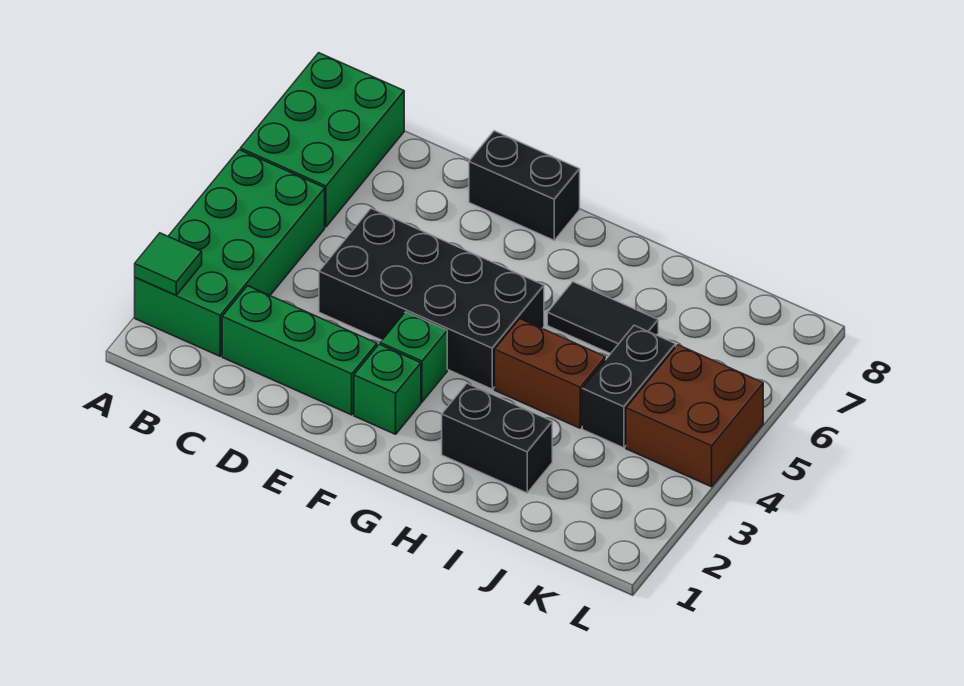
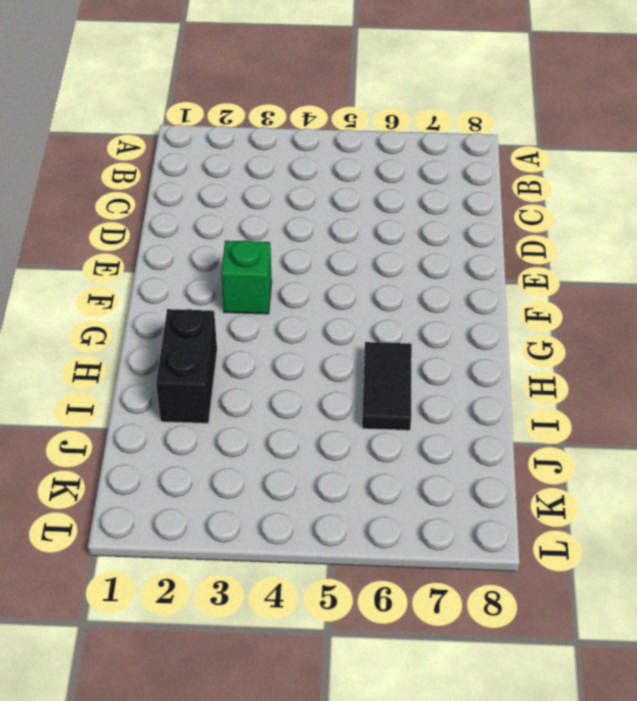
none -> green 2x4 brick [135,150,325,356]
none -> green 2x3 brick [240,53,404,227]
none -> green 1x3 brick [222,286,377,415]

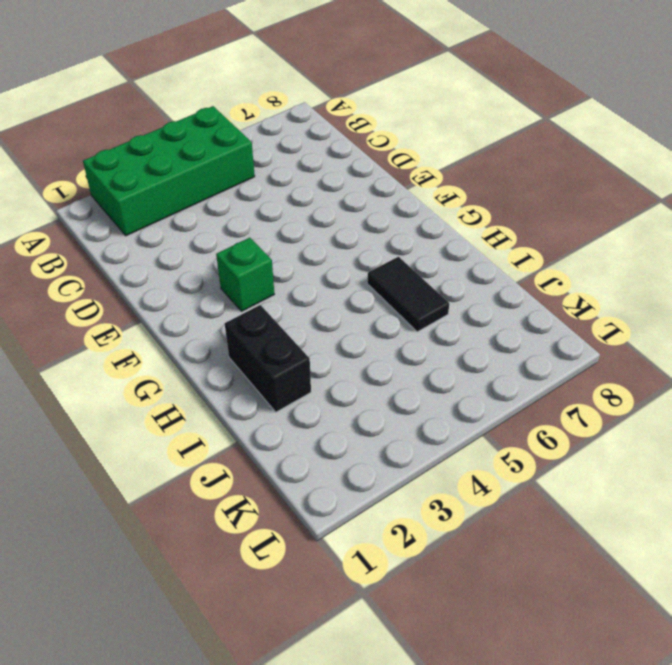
none -> green 2x3 brick [240,53,404,227]
none -> green 1x3 brick [222,286,377,415]
none -> black 2x4 brick [319,208,544,389]

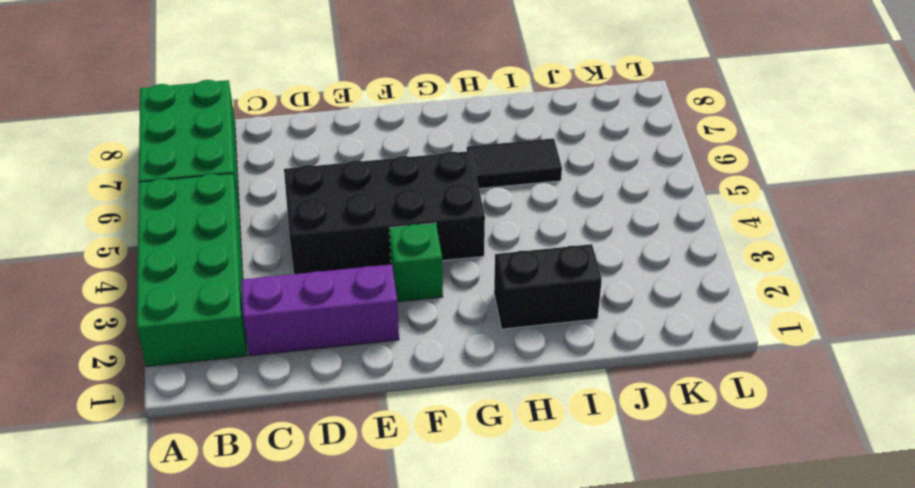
purple 1x3 brick [241,264,399,356] -> green 1x3 brick [222,286,377,415]
none -> black 1x2 brick [469,131,580,240]
none -> green 1x1 brick [354,344,421,434]
none -> brown 1x2 brick [495,319,605,428]

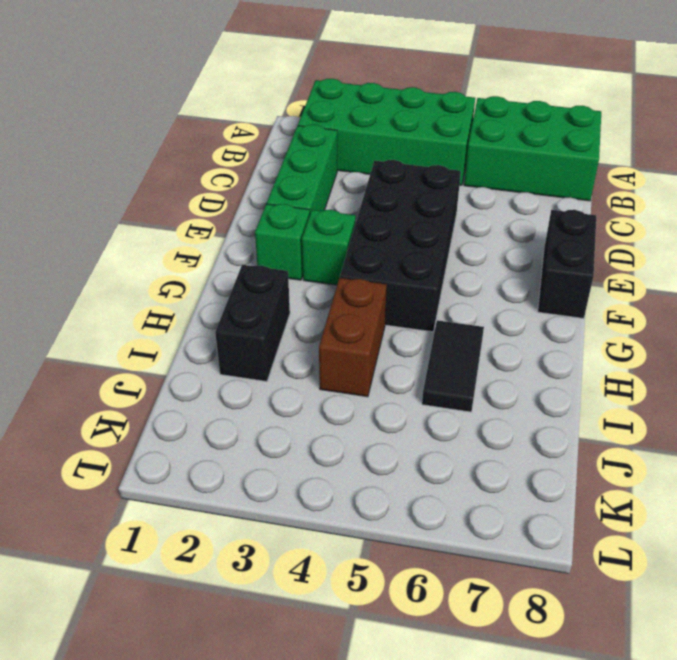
none -> black 1x2 brick [582,325,676,448]
none -> brown 2x2 brick [626,345,763,487]
none -> green 1x1 tile [135,233,202,295]

